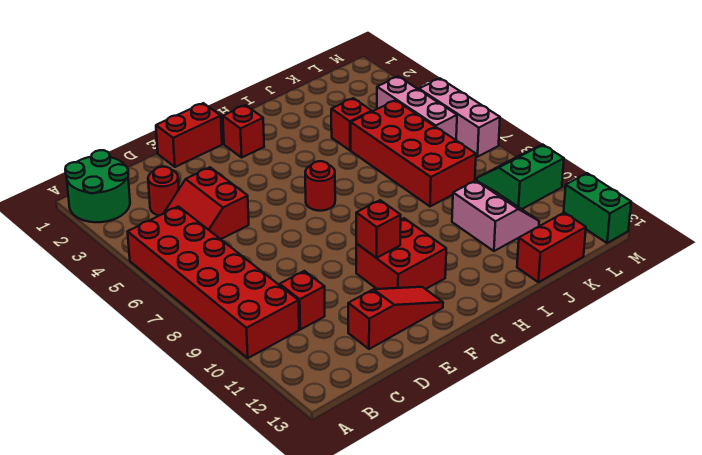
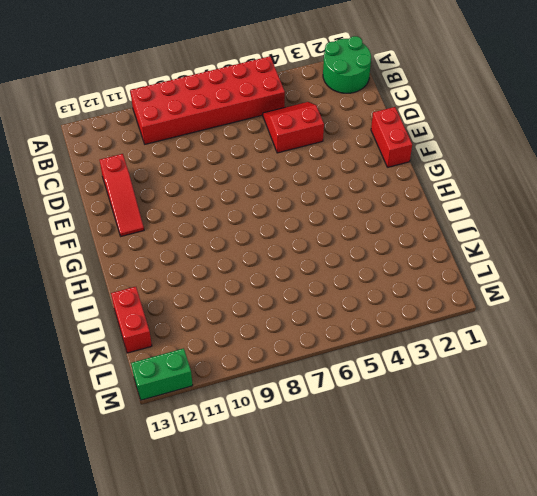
none -> red 1x1 round brick [148,167,179,216]
none -> red 1x1 brick [280,271,325,330]
none -> red 2x2 brick [356,218,446,289]

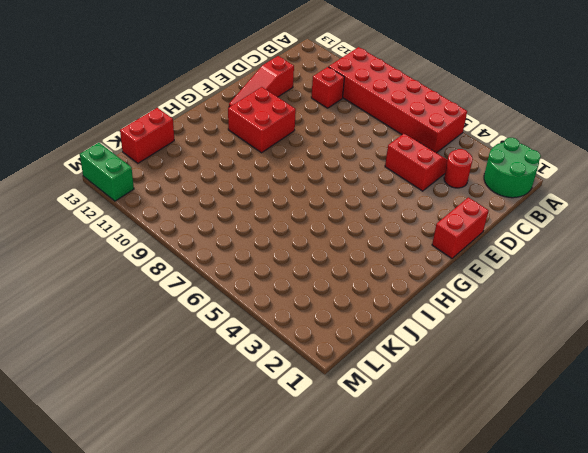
none -> red 1x1 brick [223,105,264,157]
none -> red 1x1 round brick [305,161,335,211]
none -> red 1x1 brick [331,98,372,150]

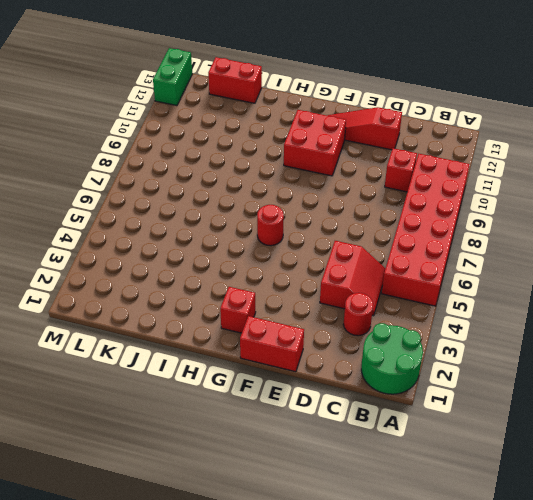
none -> red 1x1 brick [331,98,372,150]
none -> red 2x4 brick [351,100,476,206]
none -> pink 2x2 slope [452,181,539,251]

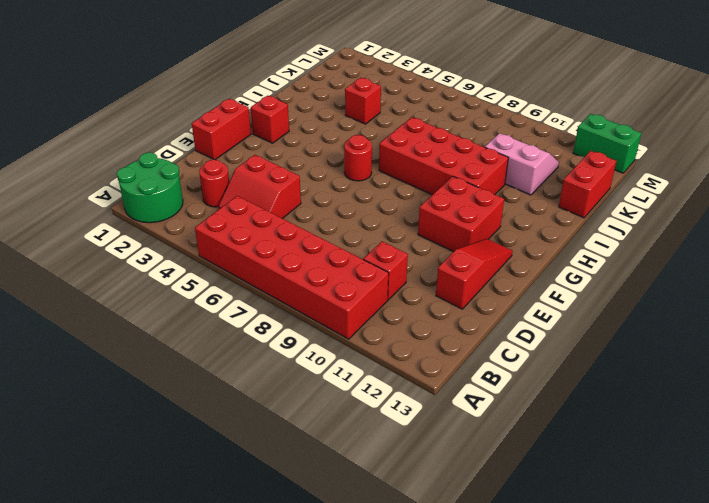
red 2x4 brick [379,117,508,195] -> red 2x4 brick moved to [351,100,476,206]
none -> pink 1x3 brick [377,76,457,140]
none -> green 2x2 slope [477,145,564,209]
none -> pink 1x3 brick [419,79,500,157]

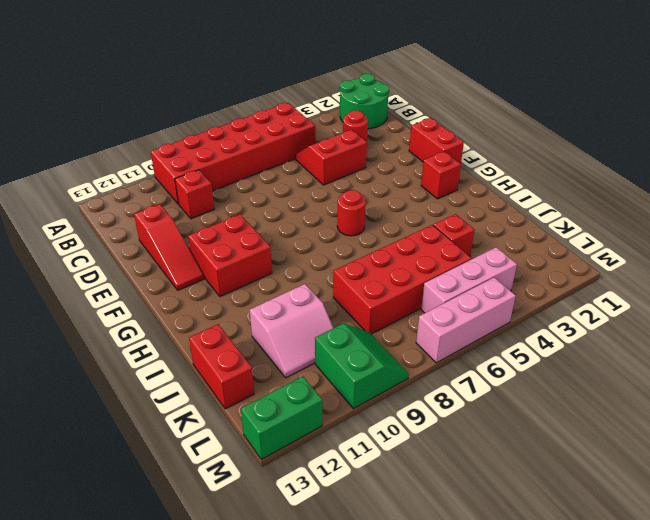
none -> red 1x1 brick [356,200,401,258]

